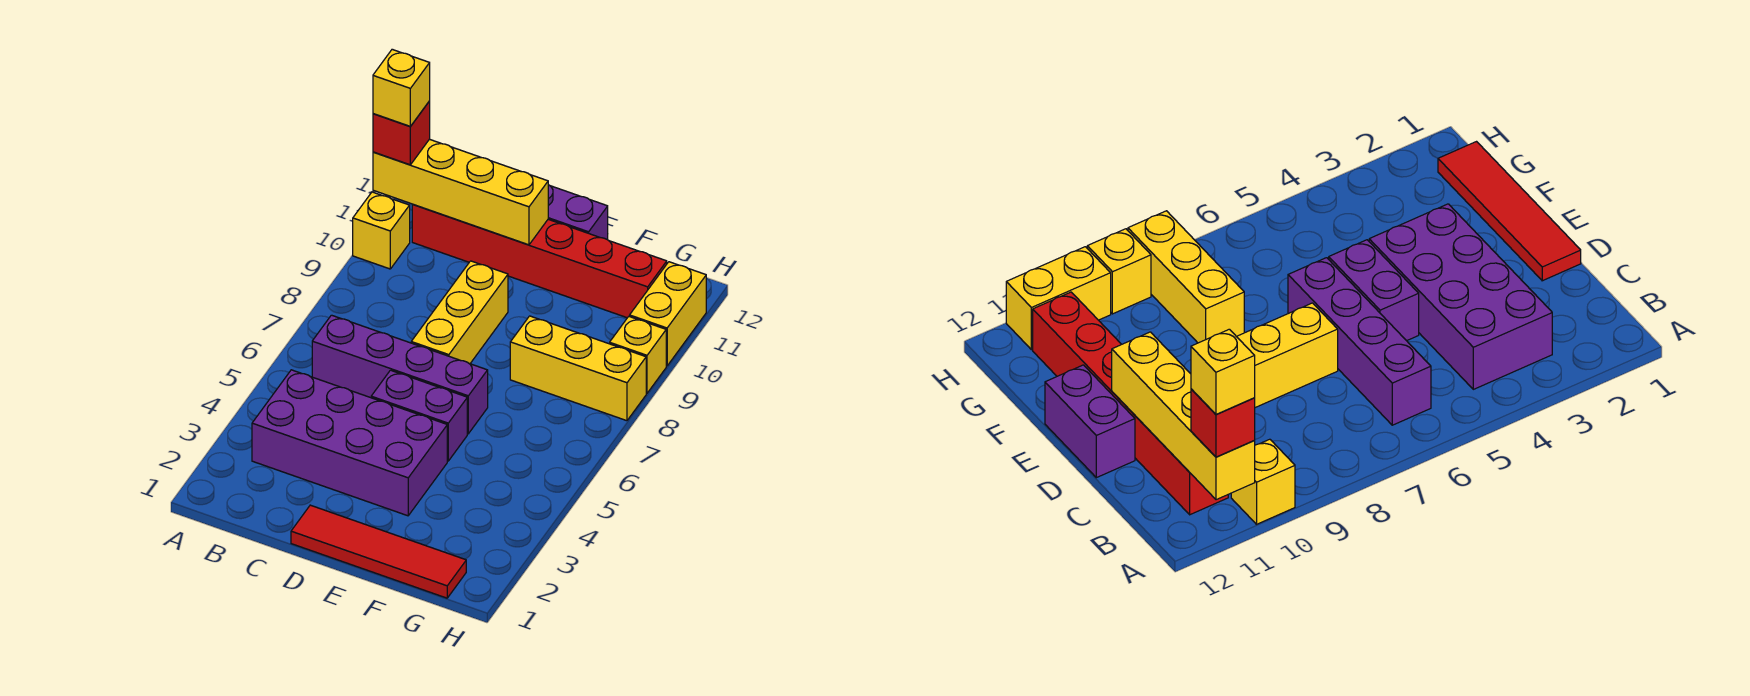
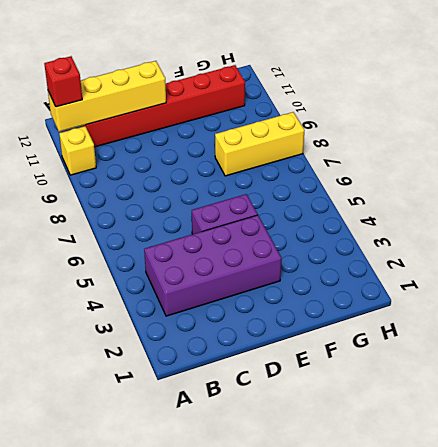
none -> purple 1x4 brick [312,315,488,434]
none -> red 1x4 tile [291,505,466,598]
none -> yellow 1x3 brick [411,261,508,364]

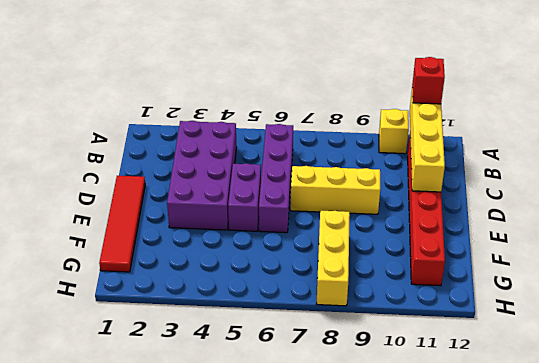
none -> purple 1x2 brick [548,185,608,240]
none -> yellow 1x1 brick [610,316,666,393]
none -> yellow 1x2 brick [630,262,706,366]

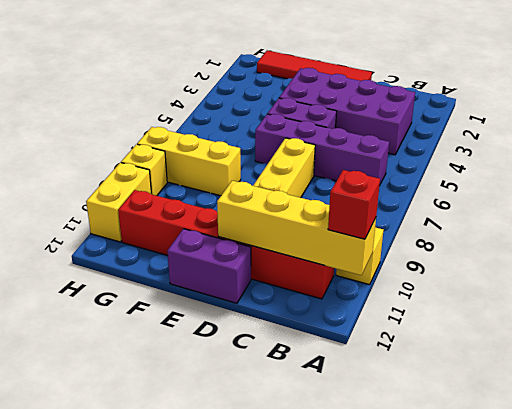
none -> yellow 1x1 brick [373,49,430,126]

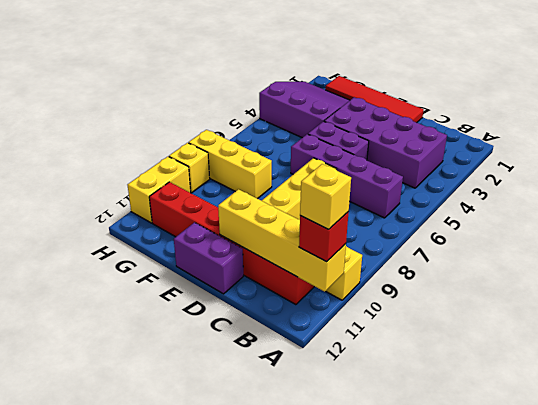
purple 3x3 slope [259,82,350,138] -> none

